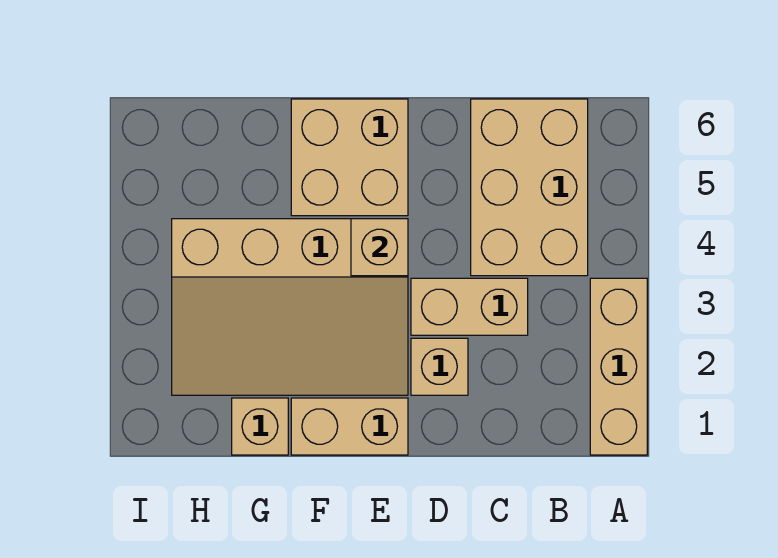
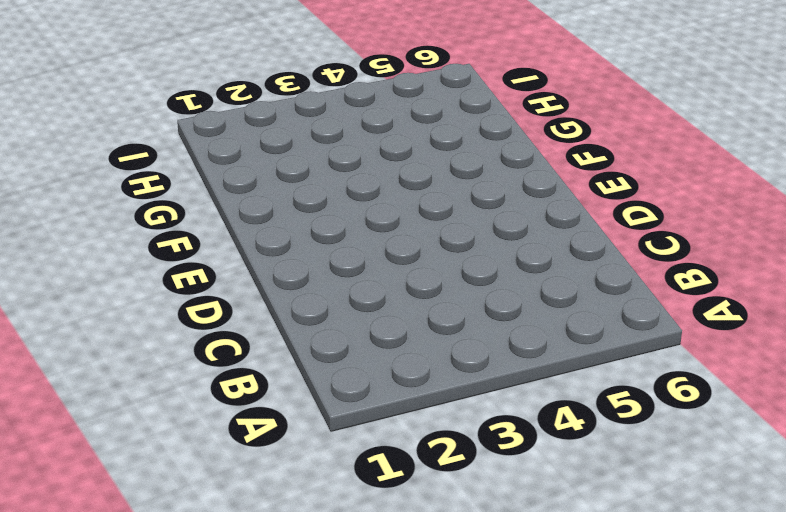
none -> tan 1x3 brick [590,278,647,455]
none -> tan 2x3 brick [471,99,588,276]

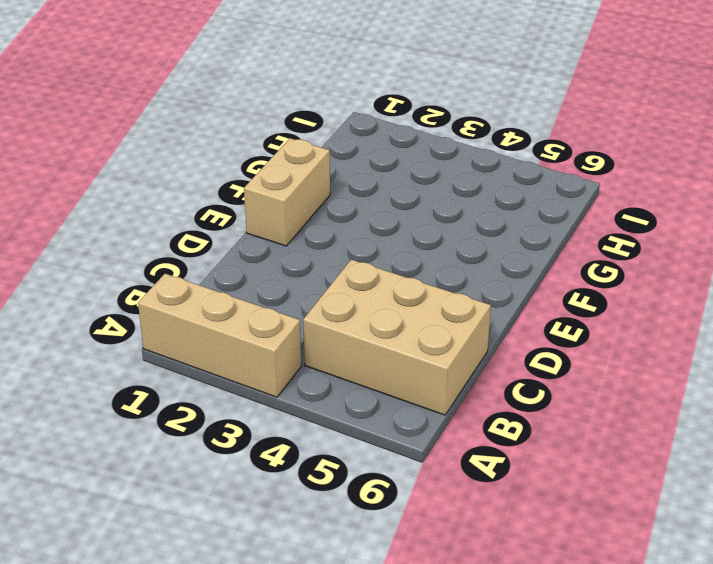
none -> tan 1x2 brick [411,278,528,335]
none -> tan 1x1 brick [411,338,468,395]

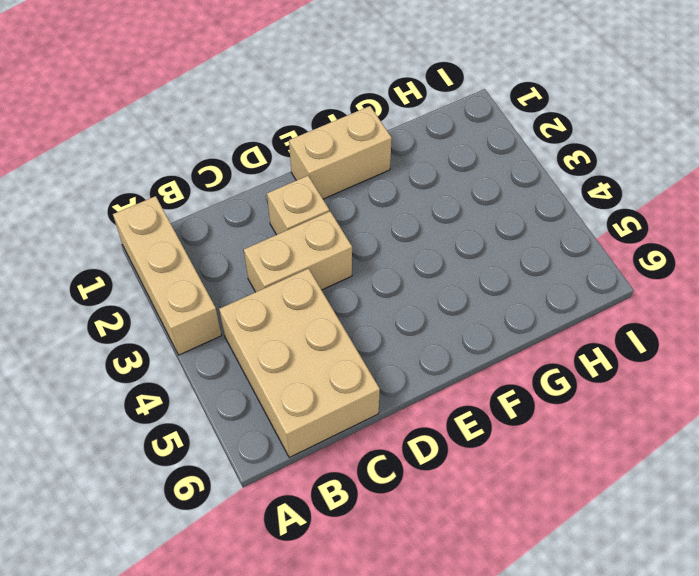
none -> tan 3x4 slope [172,219,408,395]
none -> tan 2x2 brick [291,99,408,216]

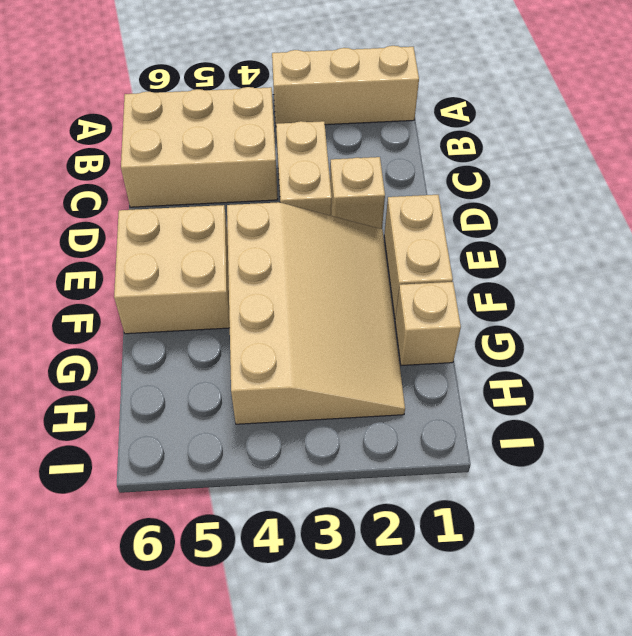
none -> tan 1x1 brick [351,219,408,276]

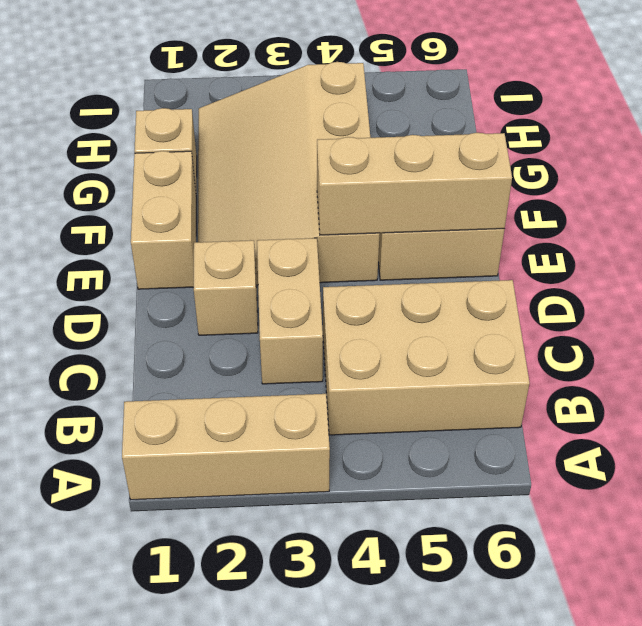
tan 1x3 brick [317,133,512,235] -> tan 1x1 brick [351,219,408,276]

